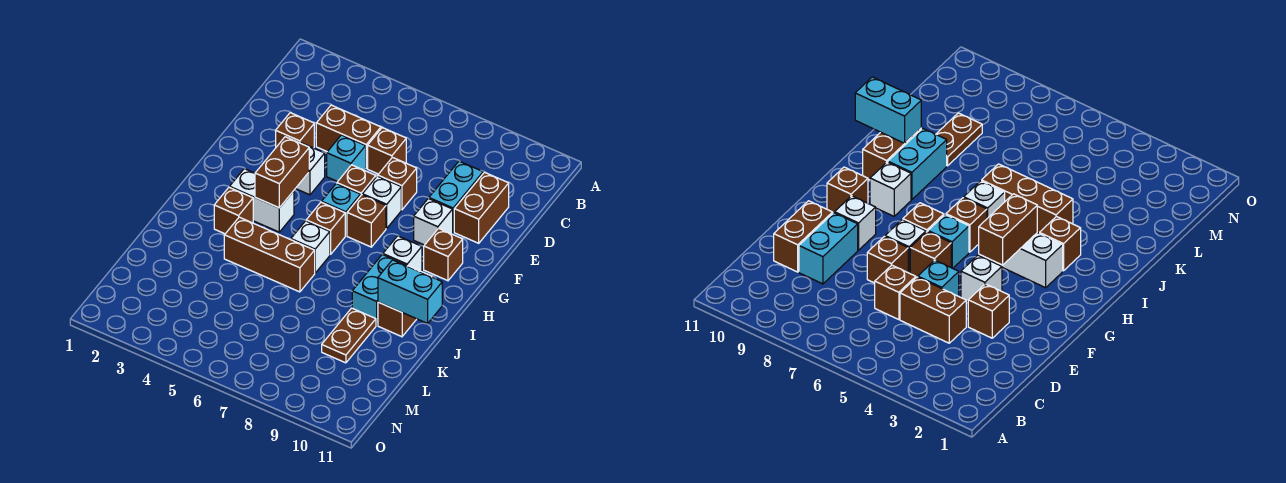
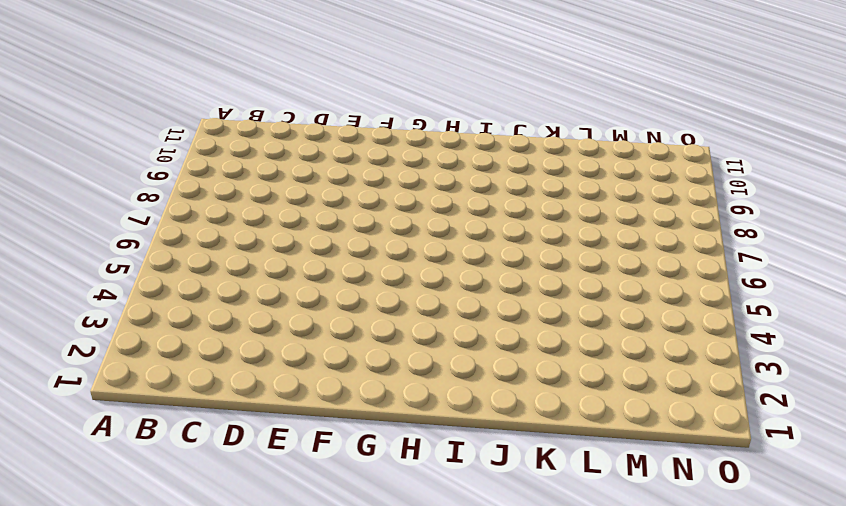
none -> brown 1x2 brick [316,105,381,168]
none -> brown 1x1 brick [368,128,406,174]
none -> cyan 1x2 brick [429,161,483,232]

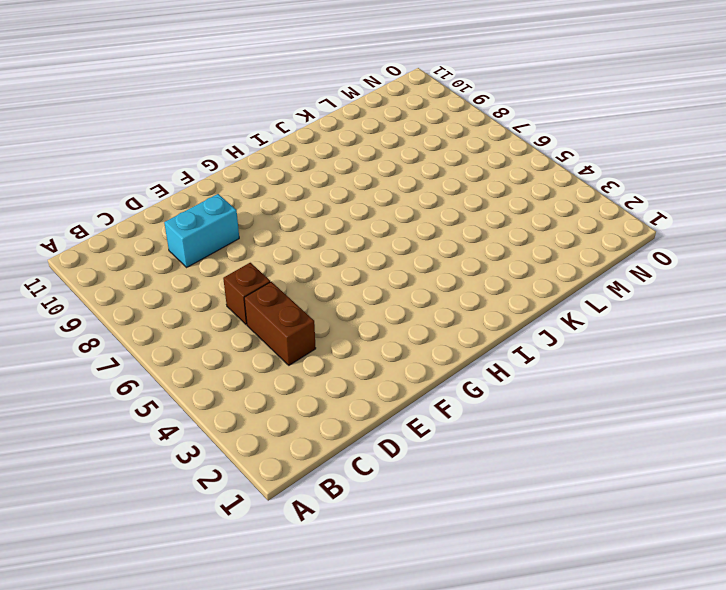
none -> brown 1x2 brick [454,172,509,243]
none -> brown 1x1 brick [276,113,314,148]
none -> cyan 1x1 brick [327,135,366,182]

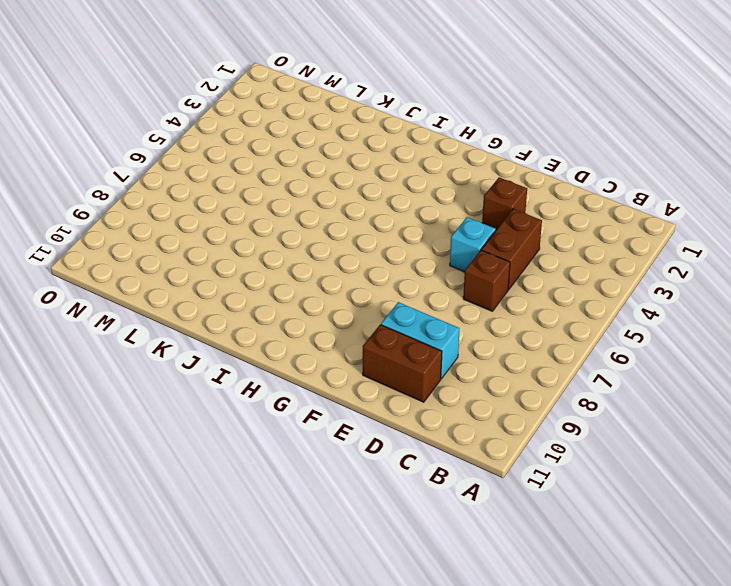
none -> brown 1x1 brick [378,158,417,210]
none -> white 1x1 brick [295,143,325,195]
none -> brown 1x1 brick [337,165,376,195]

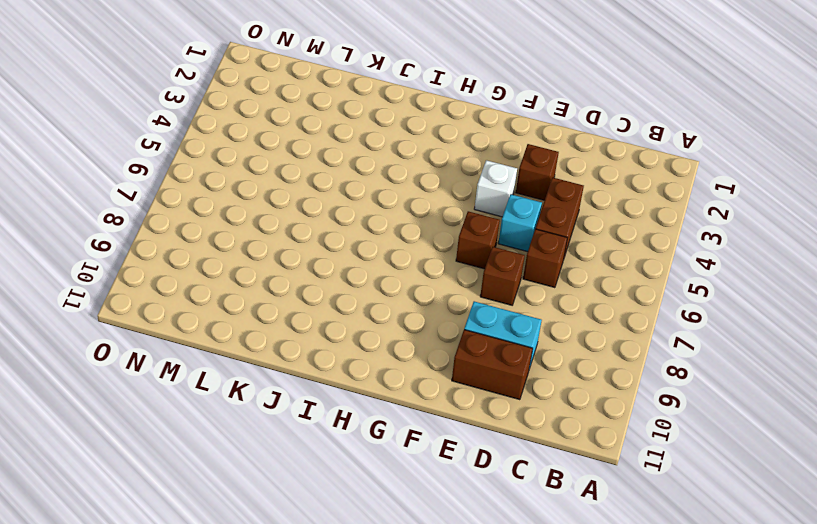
none -> white 1x1 brick [362,176,401,228]
none -> white 1x1 brick [414,199,453,245]
none -> cyan 1x1 brick [322,184,361,236]

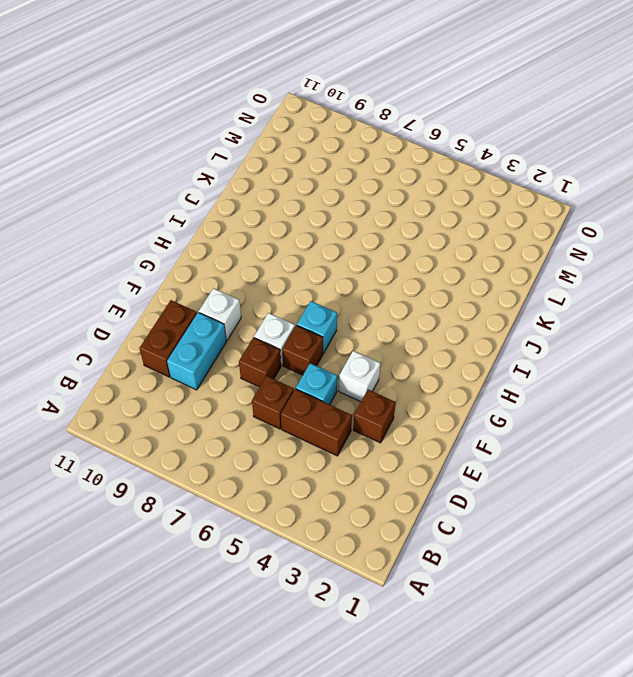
none -> brown 1x1 brick [347,195,386,247]
none -> brown 1x1 brick [424,228,463,281]
none -> white 1x2 brick [230,169,294,232]

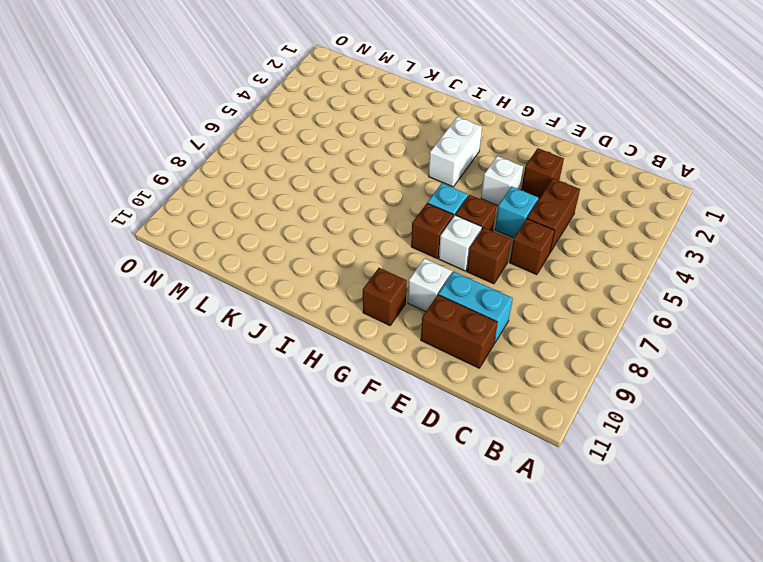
none -> brown 1x1 brick [306,202,345,255]
none -> white 1x1 brick [383,236,422,271]
none -> brown 1x1 brick [214,187,253,234]

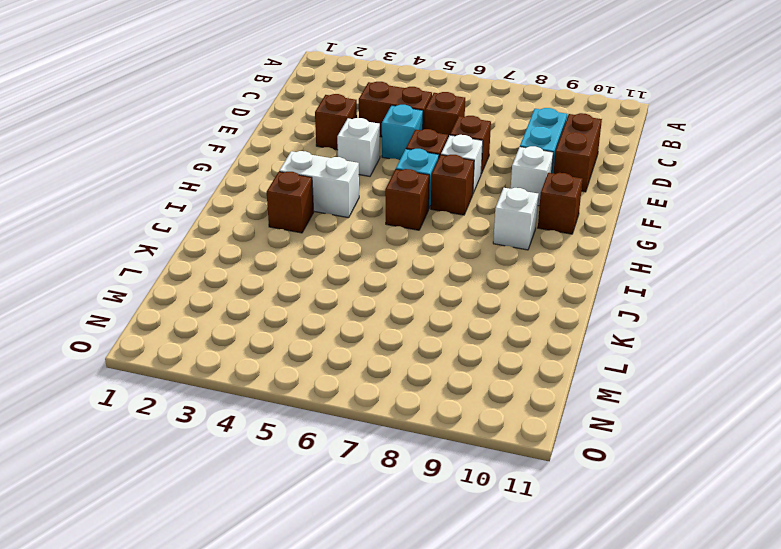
none -> white 1x1 brick [291,221,330,273]
none -> cyan 1x2 brick [352,255,407,325]
none -> brown 1x2 brick [378,266,432,337]

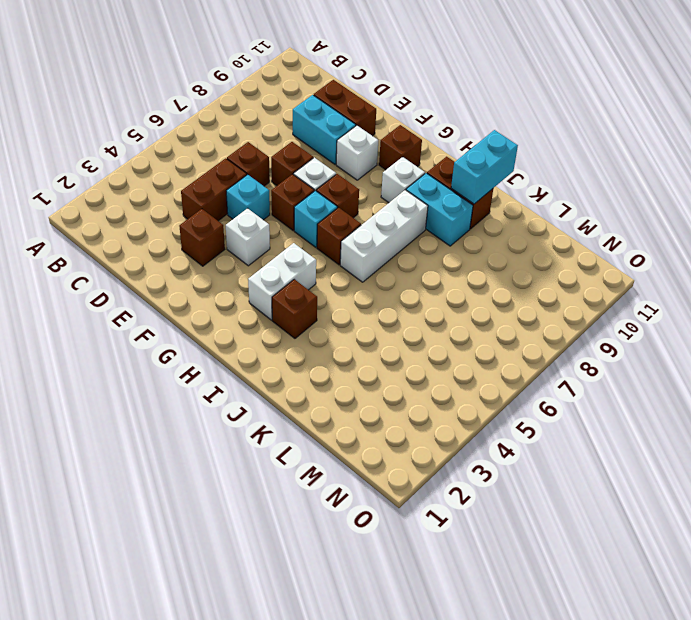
white 1x3 brick [340,190,428,282] -> white 1x1 brick [291,221,330,273]
none -> brown 1x3 brick [224,217,315,292]
none -> brown 1x2 plate [322,308,376,363]
none -> brown 1x2 brick [255,137,309,208]

